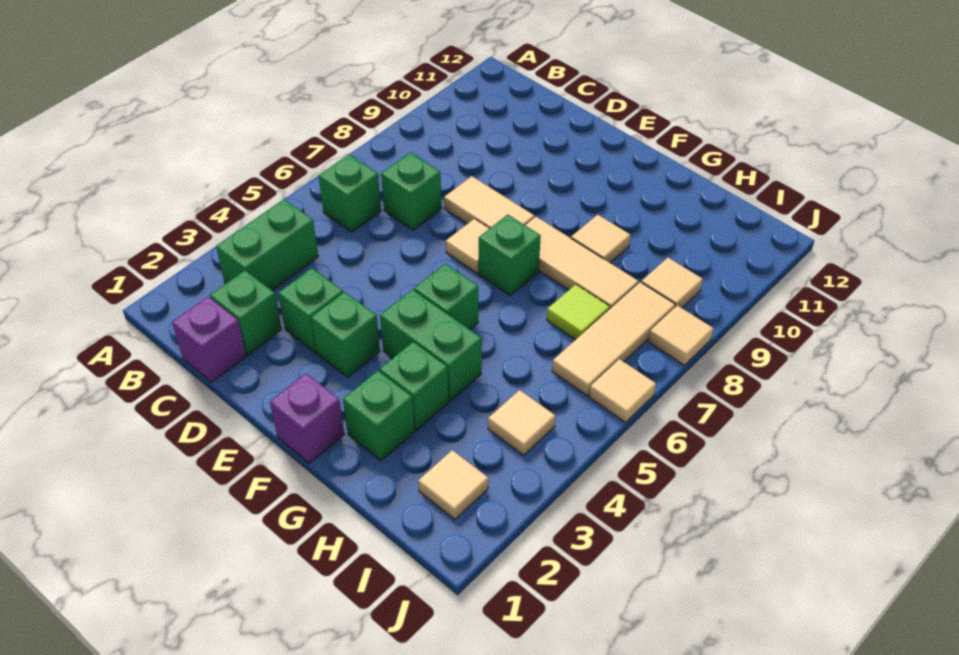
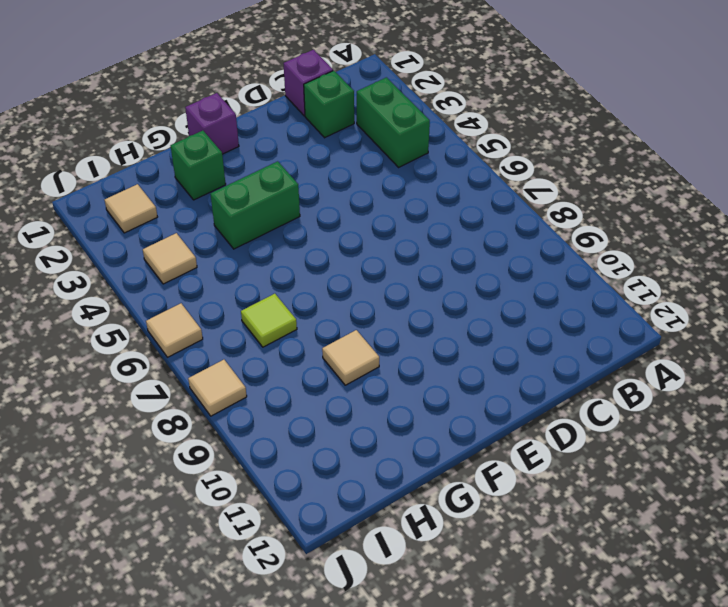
none -> green 1x1 brick [319,155,381,232]
none -> green 1x1 brick [381,153,442,230]
none -> green 1x1 brick [278,268,343,352]

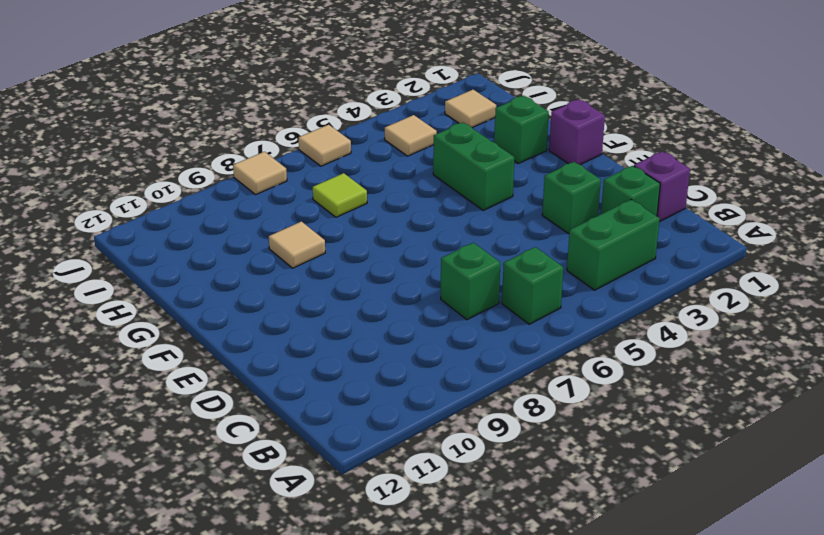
none -> tan 1x2 tile [444,176,535,228]
none -> green 1x1 brick [311,292,380,377]
none -> tan 1x1 tile [446,219,490,273]

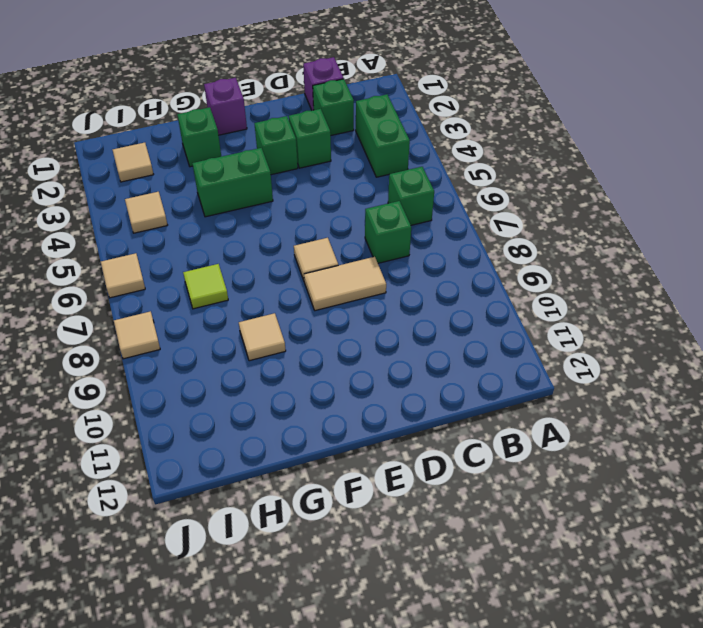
none -> green 1x1 brick [414,264,478,329]
none -> green 1x1 brick [479,215,541,296]
none -> tan 1x3 tile [525,217,638,309]

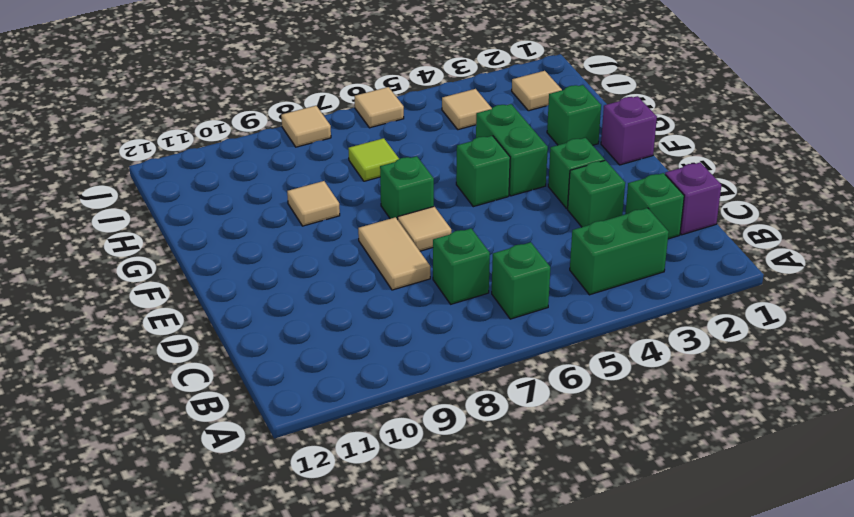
none -> tan 1x3 tile [525,217,638,309]
none -> green 1x1 brick [380,342,449,430]
none -> tan 1x3 tile [552,282,675,396]

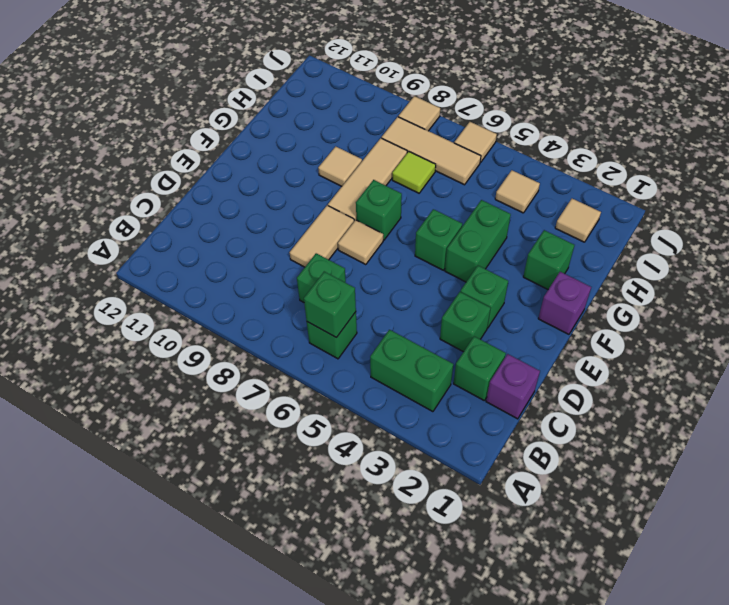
green 1x1 brick [304,272,356,337] -> green 1x1 brick moved to [380,342,449,430]
none -> tan 1x1 tile [641,258,703,308]

